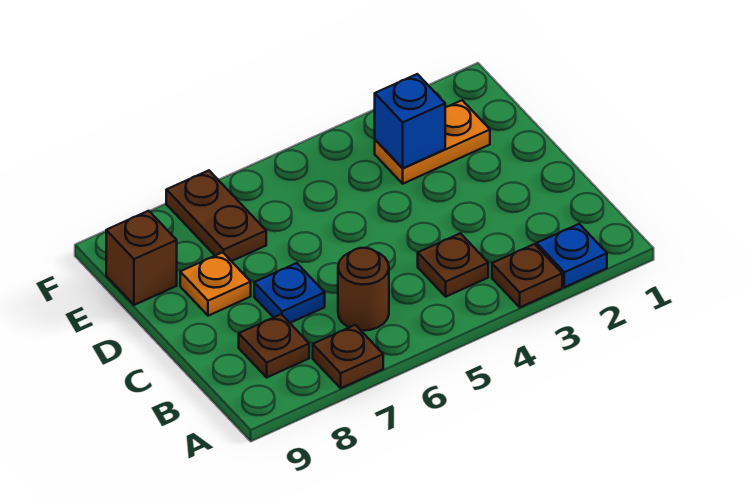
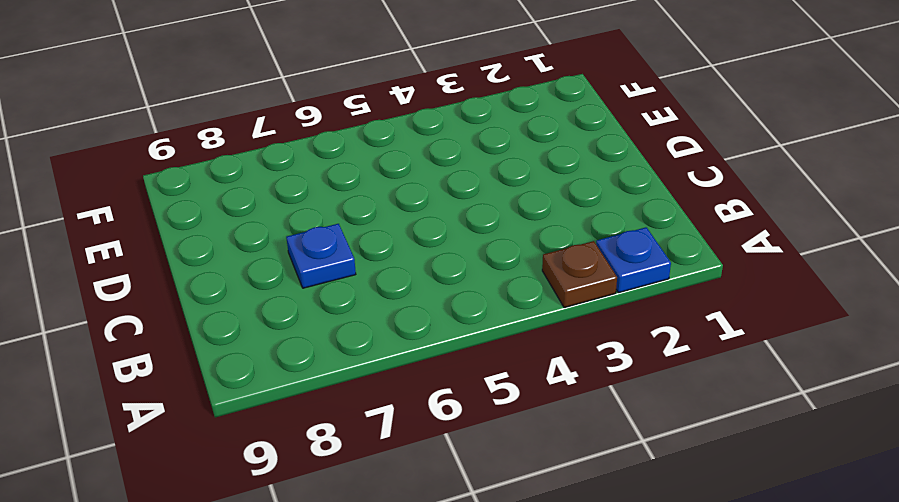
none -> brown 1x1 plate [313,325,383,388]
none -> brown 1x1 plate [418,233,488,297]
none -> brown 1x1 round brick [338,248,389,331]

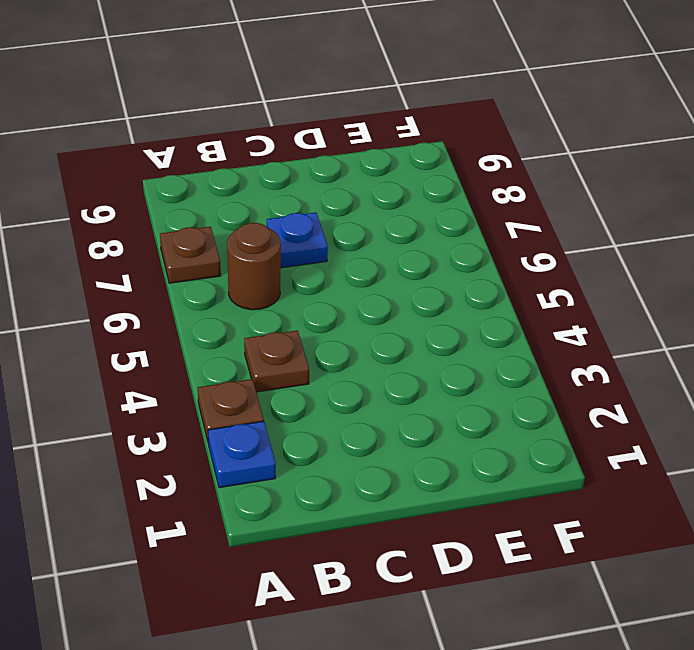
none -> brown 1x1 plate [239,314,309,377]
none -> orange 1x1 plate [180,252,251,316]
none -> orange 1x2 plate [375,100,490,184]

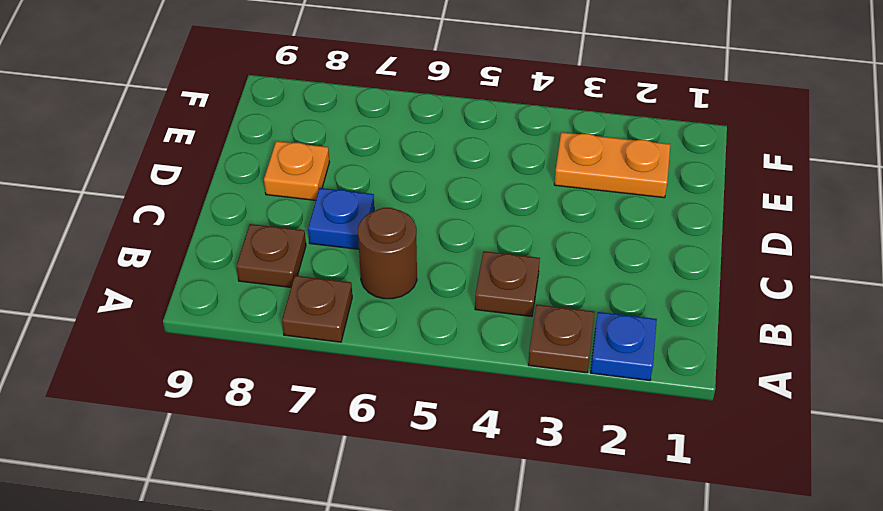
none -> brown 1x2 plate [166,170,266,261]
none -> brown 1x1 brick [106,211,177,305]
none -> blue 1x1 brick [375,74,445,168]

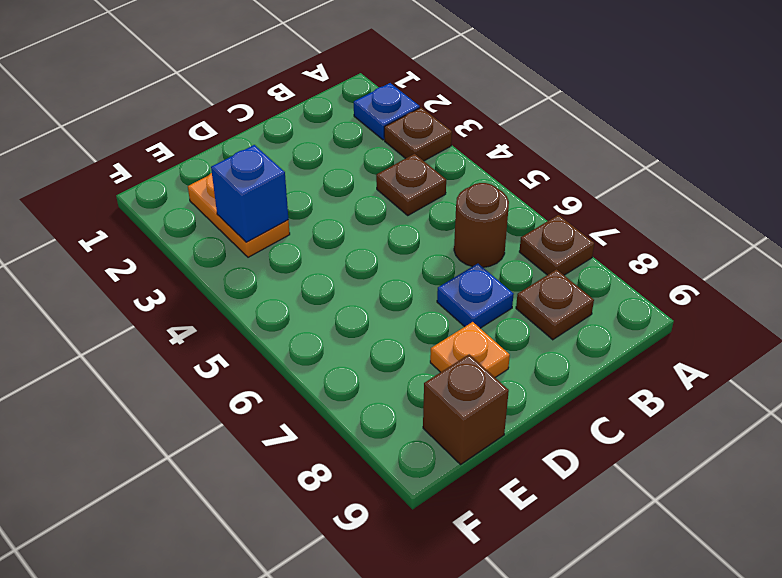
none -> brown 1x2 plate [166,170,266,261]

